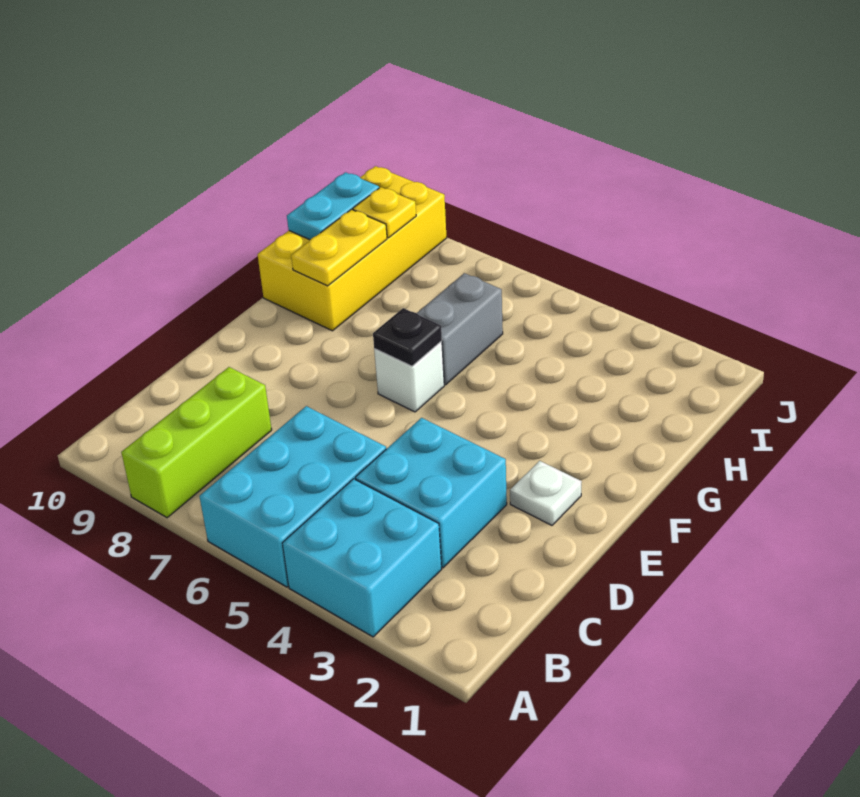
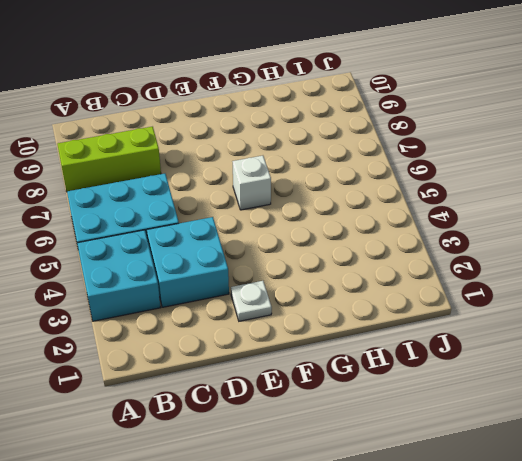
none -> grey 1x2 brick [417,273,503,385]
none -> yellow 2x4 brick [257,166,447,331]
none -> black 1x1 plate [373,308,442,366]

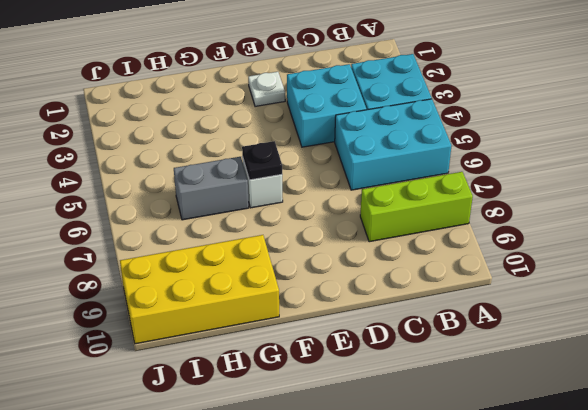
none -> yellow 1x2 plate [291,209,387,286]
none -> cyan 1x2 plate [287,172,379,240]
none -> yellow 1x1 plate [353,187,416,238]

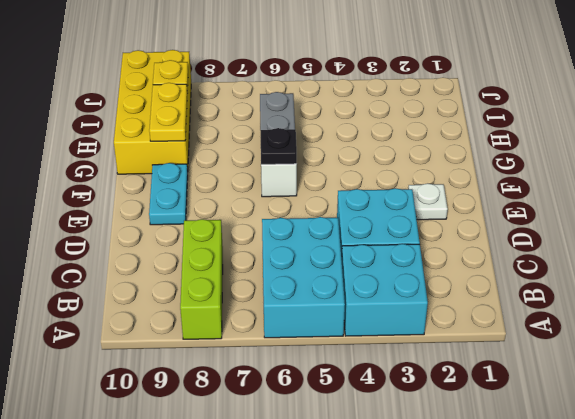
cyan 1x2 plate [149,163,188,225] -> cyan 1x2 plate moved to [287,172,379,240]

